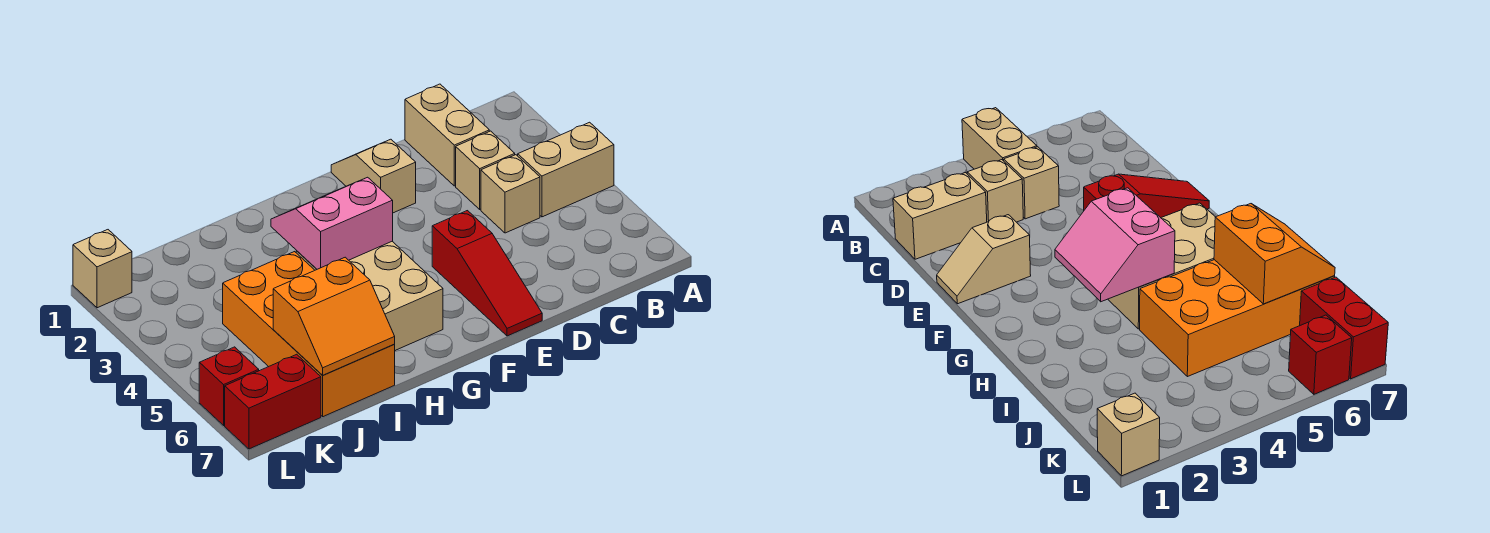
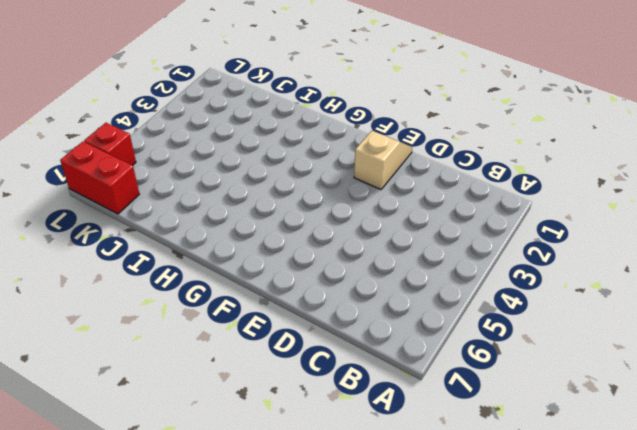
none -> tan 1x2 brick [518,122,614,217]
none -> tan 1x2 brick [405,84,489,186]
none -> tan 1x1 brick [456,131,515,209]

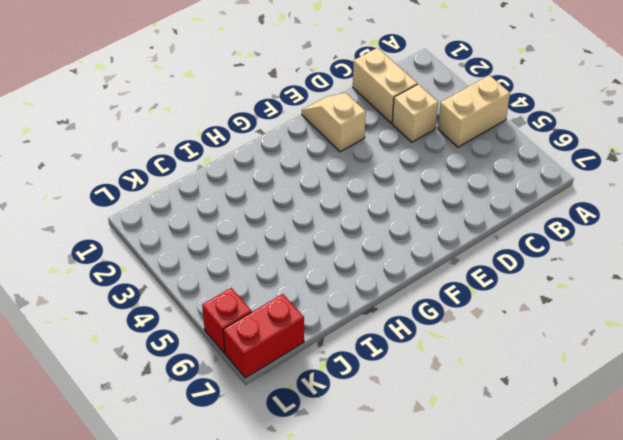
none -> tan 1x1 brick [481,155,540,233]
none -> red 1x3 slope [432,211,542,336]
none -> tan 2x3 brick [296,242,443,350]

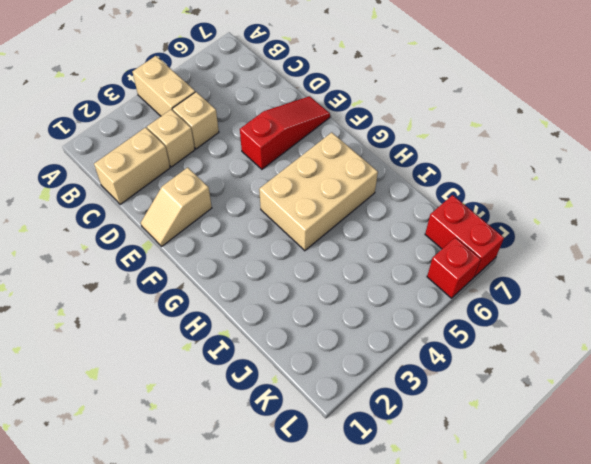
none -> orange 2x4 brick [223,252,395,417]
none -> tan 1x1 brick [73,230,132,308]
none -> pink 2x2 slope [271,177,393,269]

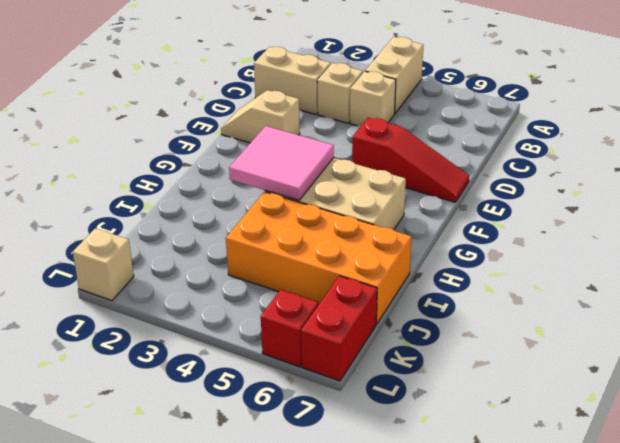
pink 2x2 tile [229,126,334,200] -> pink 2x2 slope [271,177,393,269]
none -> orange 2x2 slope [273,257,395,375]

